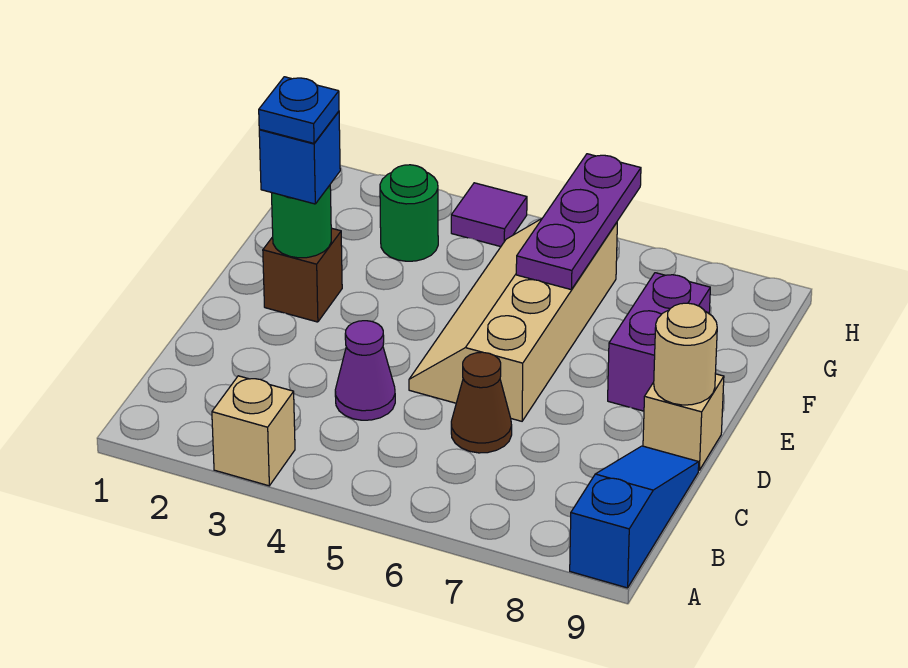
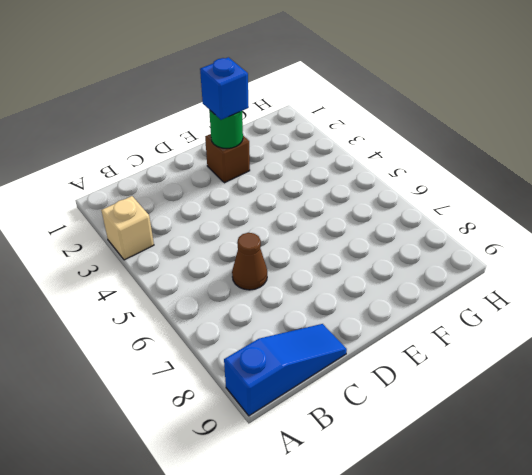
none -> purple 1x1 cone [335,321,395,420]
none -> tan 2x4 slope [409,219,617,421]
none -> tan 1x1 brick [643,374,724,470]

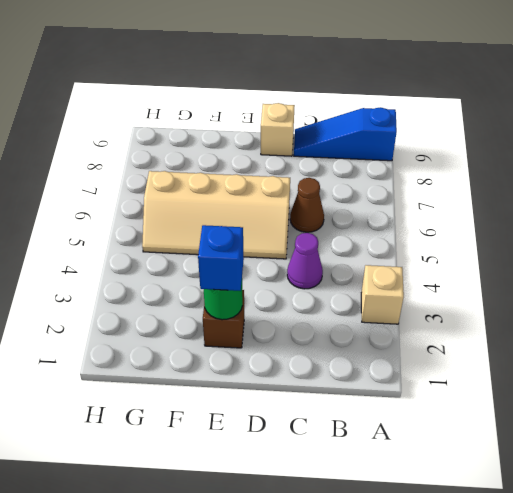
none -> purple 1x2 brick [608,273,710,411]
none -> green 1x1 round brick [380,165,438,261]
none -> purple 1x1 tile [451,183,527,247]

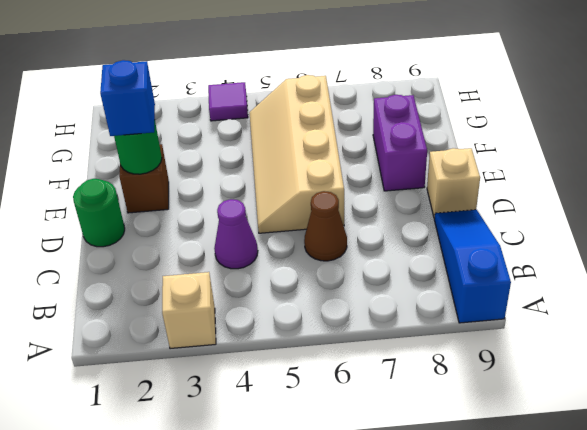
green 1x1 round brick [73,179,125,247] -> green 1x1 round brick moved to [380,165,438,261]
none -> tan 1x1 round brick [654,303,717,405]
none -> purple 1x3 plate [516,154,641,290]
none -> blue 1x1 plate [259,77,339,143]

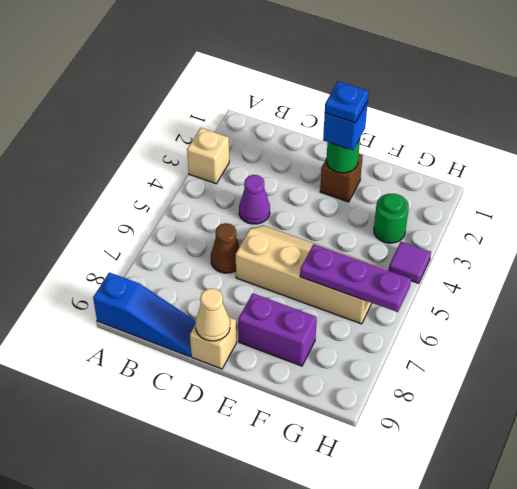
tan 1x1 cone [196,288,230,341] -> tan 1x1 round brick [654,303,717,405]

